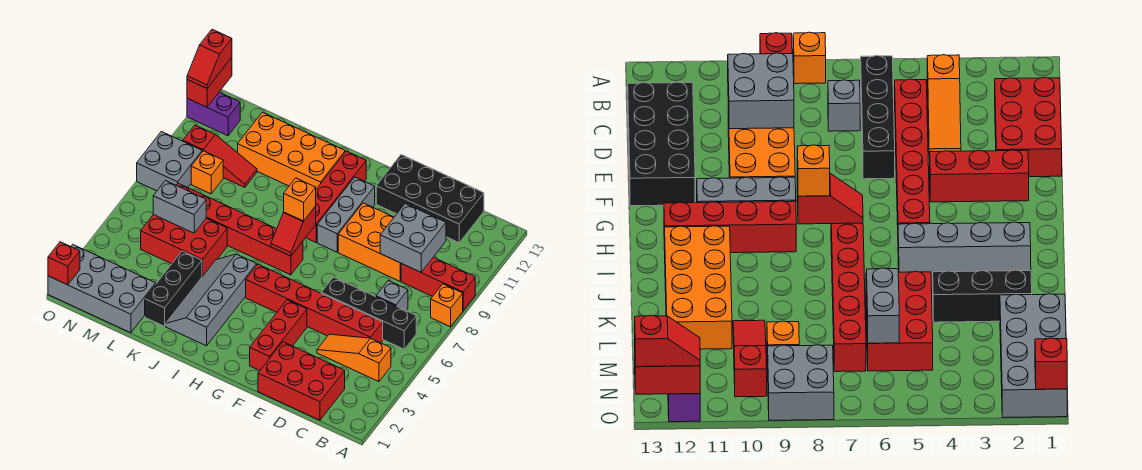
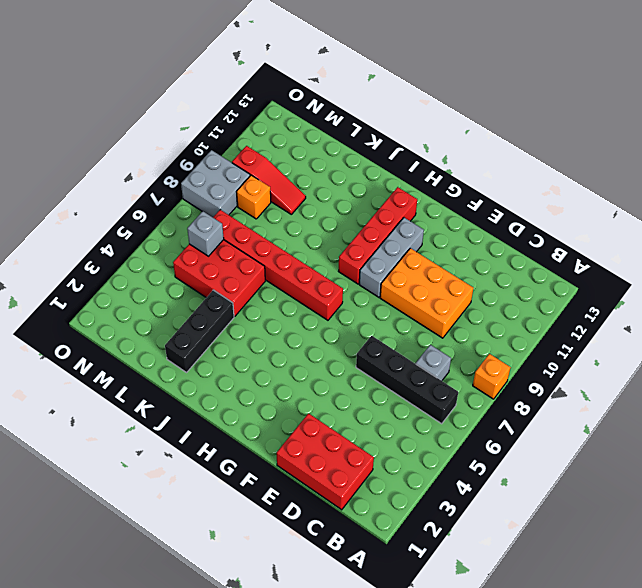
grey 1x1 brick [187,211,224,256] -> grey 1x2 brick [153,181,206,233]
none -> red 1x3 brick [401,257,475,310]
none -> orange 1x3 slope [317,334,391,382]
none -> red 1x6 brick [246,264,383,343]

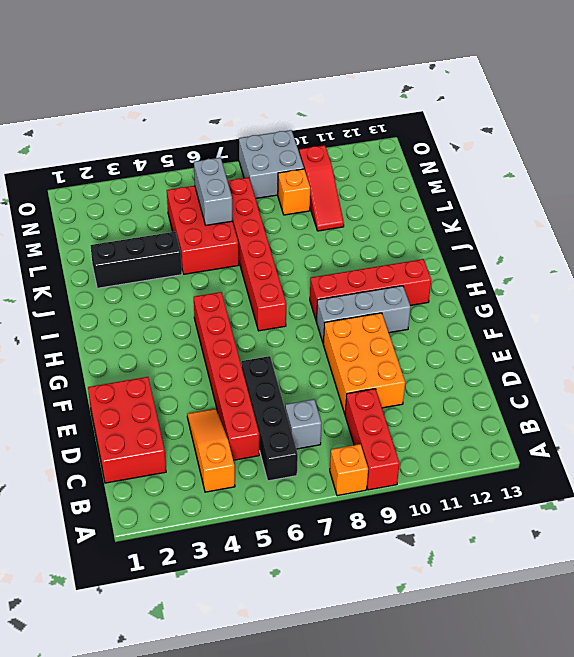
none -> black 2x4 brick [376,155,484,243]
none -> red 1x3 brick [250,300,307,370]
none -> grey 2x4 slope [166,254,257,346]

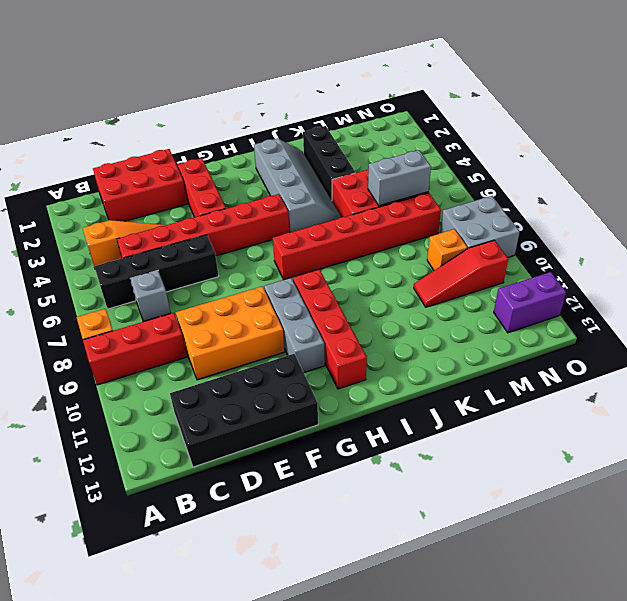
none -> orange 2x4 brick [238,112,345,189]
none -> grey 2x4 brick [48,245,156,333]
none -> grey 2x2 brick [380,204,446,272]

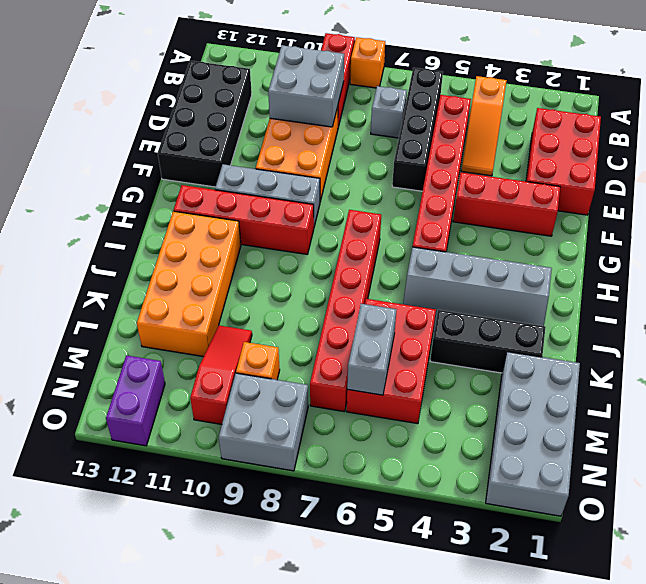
none -> red 1x2 slope [271,206,316,256]
none -> red 1x1 brick [48,242,80,285]
none -> red 1x2 brick [187,58,232,107]

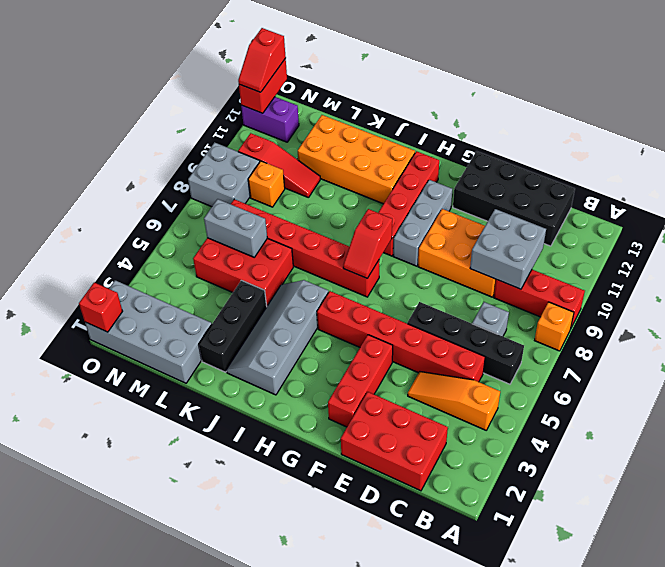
none -> orange 1x1 brick [284,178,316,221]

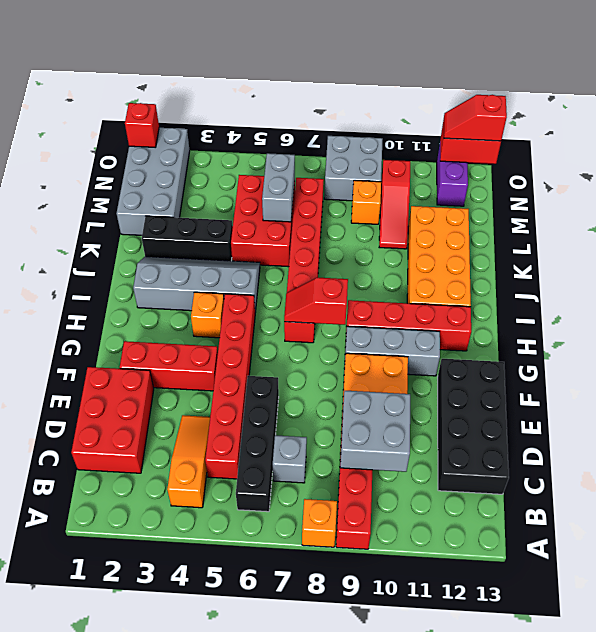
orange 1x1 brick [191,292,224,338] -> orange 1x1 brick moved to [284,178,316,221]

